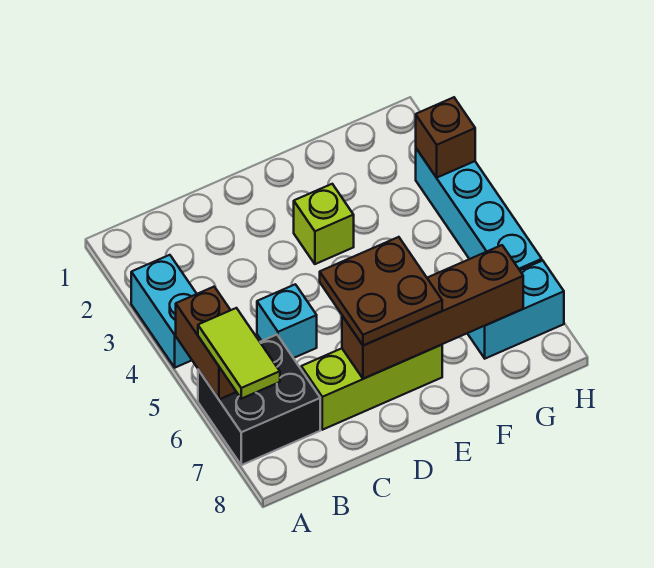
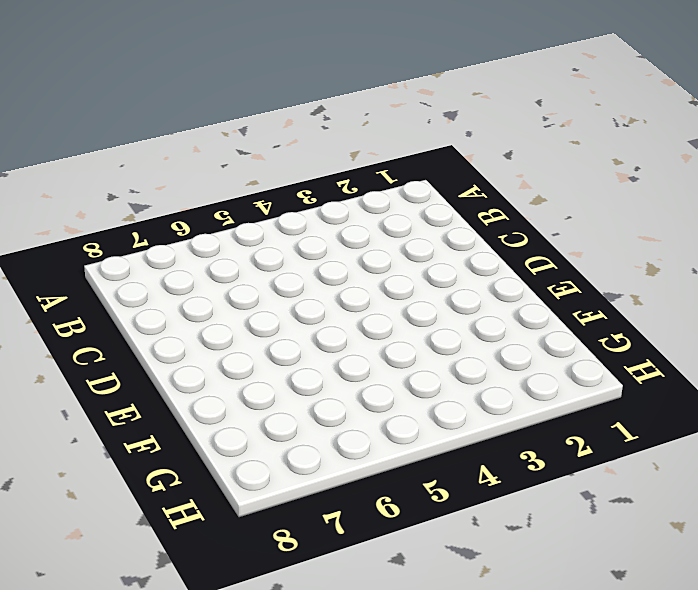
none -> cyan 1x2 brick [131,255,197,368]
none -> black 2x2 brick [198,335,320,465]
none -> cyan 1x1 brick [257,284,317,358]

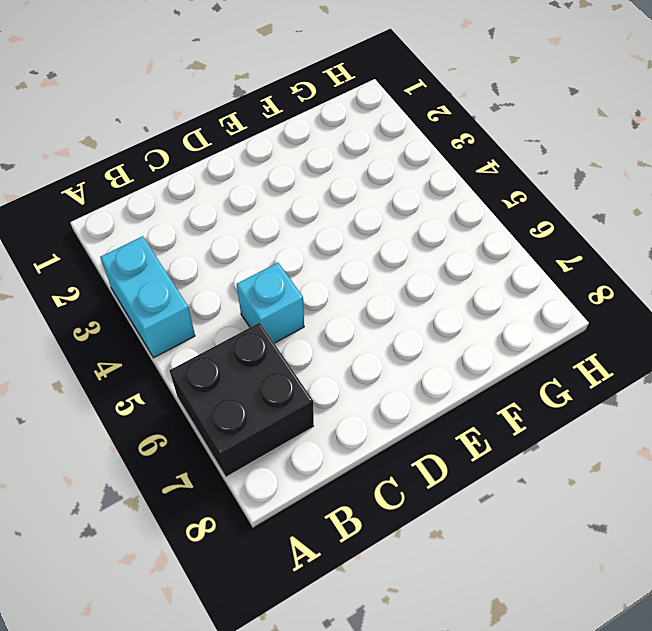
none -> lime 1x3 brick [301,345,442,430]
none -> lime 1x1 brick [294,184,354,264]
none -> cyan 1x2 brick [467,261,564,359]

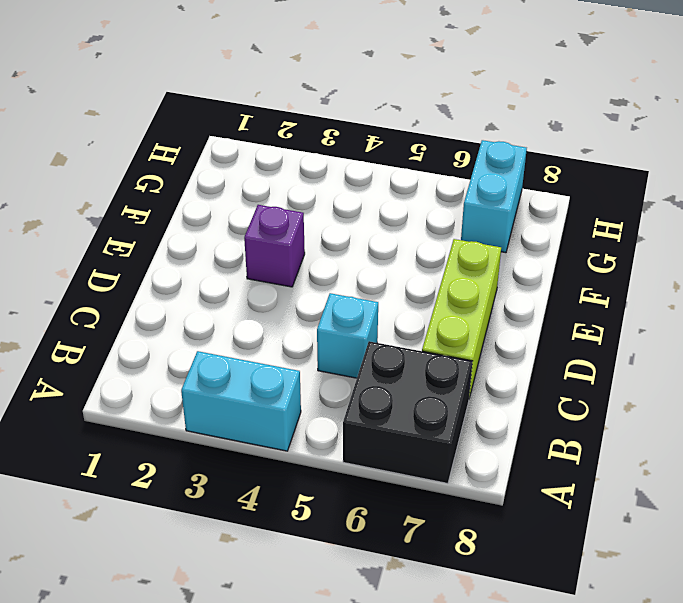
purple 1x1 brick [244,205,305,287] -> lime 1x1 brick [294,184,354,264]
none -> cyan 1x4 brick [416,149,542,270]
none -> brown 1x2 brick [176,287,236,399]
none -> brown 1x4 brick [342,245,523,379]

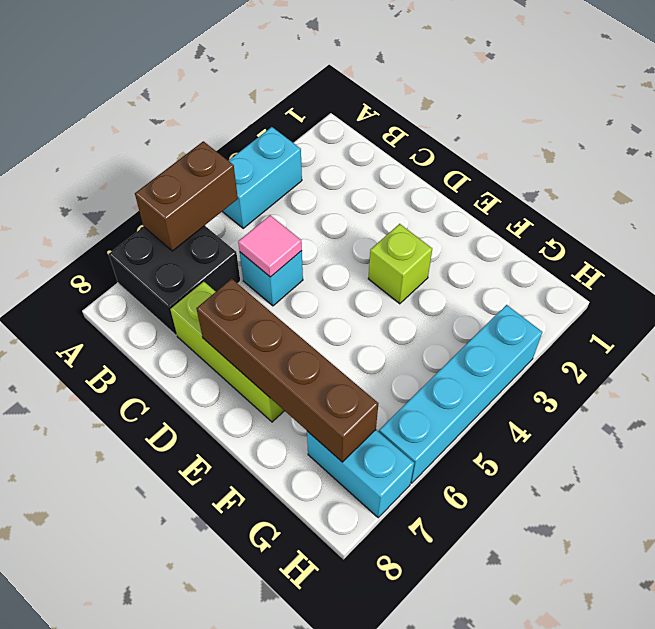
pink 1x1 tile [238,215,302,277] -> none
none -> brown 1x1 brick [416,97,475,178]
none -> lime 1x2 tile [198,308,280,399]
none -> brown 2x2 plate [320,237,442,346]

